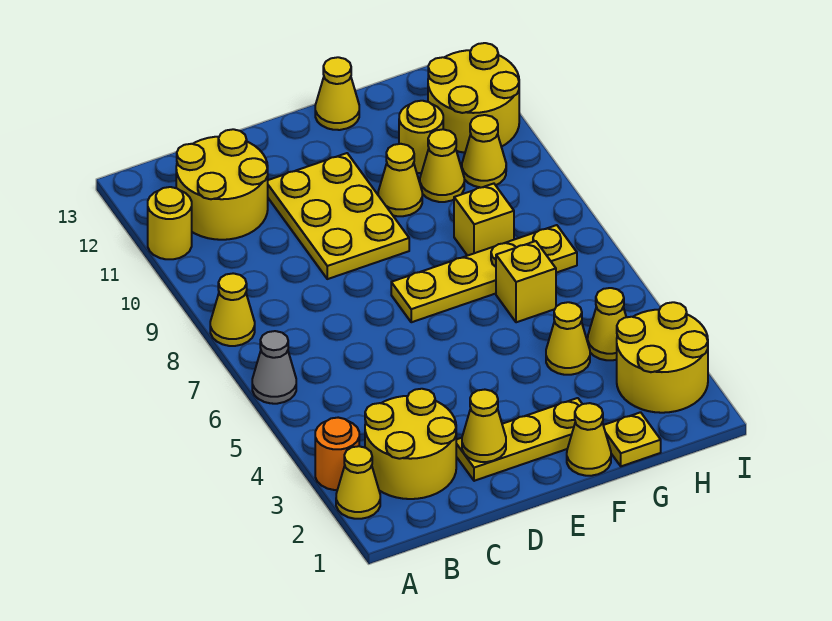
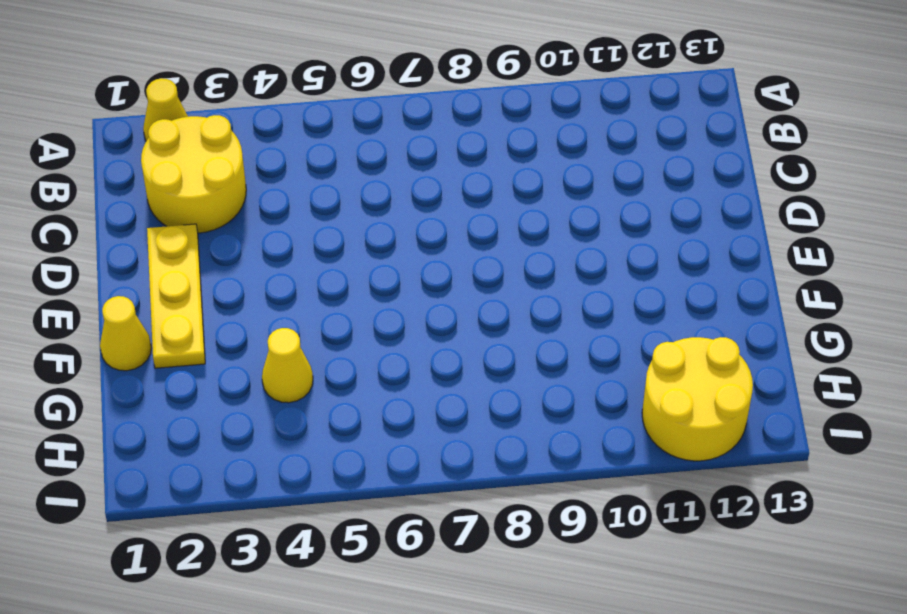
none -> orange 1x1 round brick [315,418,359,490]
none -> grey 1x1 cone [252,331,296,404]
none -> yellow 1x1 cone [210,273,255,346]

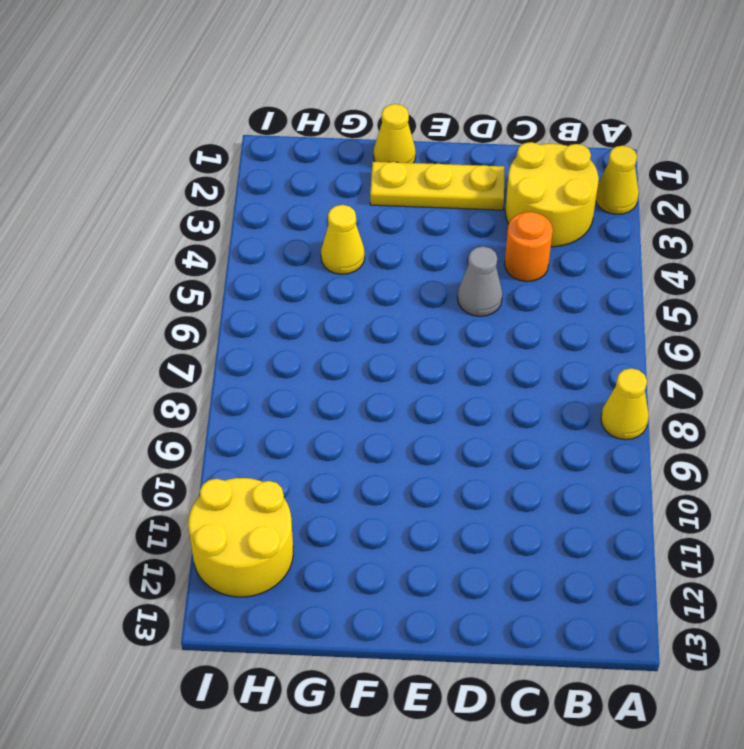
orange 1x1 round brick [505,212,553,282] -> orange 1x1 round brick moved to [315,418,359,490]
grey 1x1 cone [458,246,502,316] -> grey 1x1 cone moved to [252,331,296,404]
none -> yellow 1x1 round brick [148,187,192,259]
none -> yellow 2x2 round brick [176,129,268,240]
none -> yellow 2x3 plate [268,153,409,279]

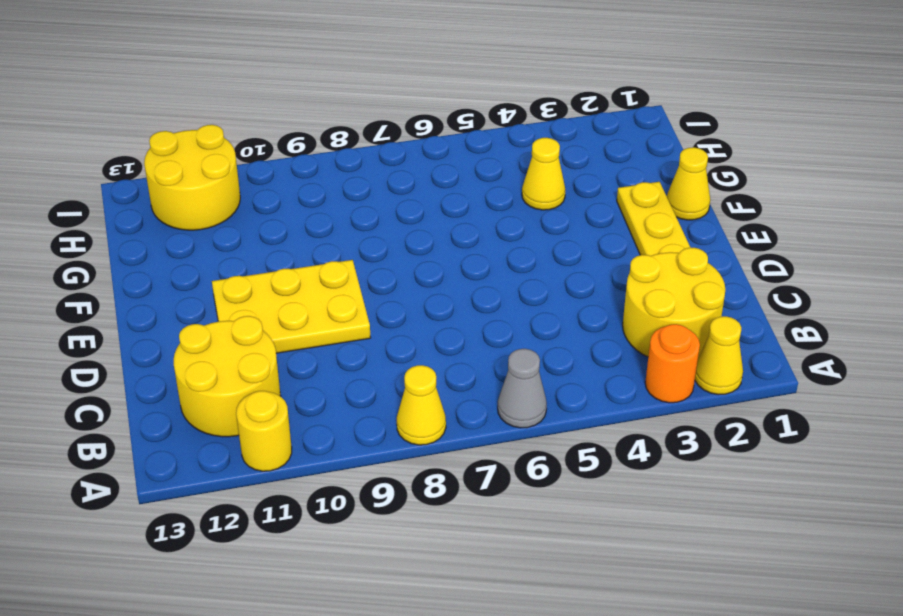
none -> yellow 1x4 plate [391,225,577,322]
none -> yellow 1x1 cone [378,144,422,216]
none -> yellow 1x1 cone [315,57,359,130]

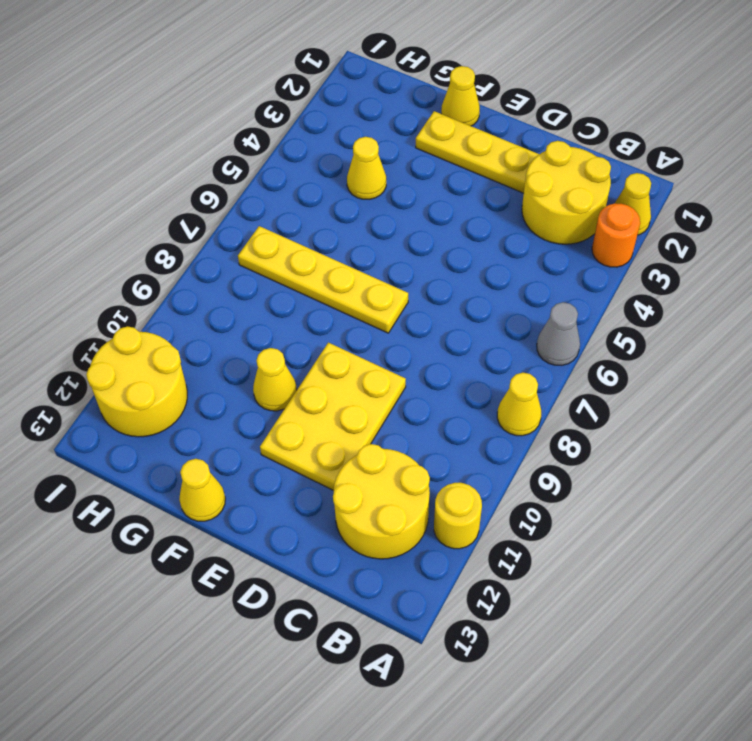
none -> yellow 1x1 plate [603,412,661,466]
none -> yellow 1x1 brick [496,241,556,322]
none -> yellow 1x1 brick [454,184,514,256]

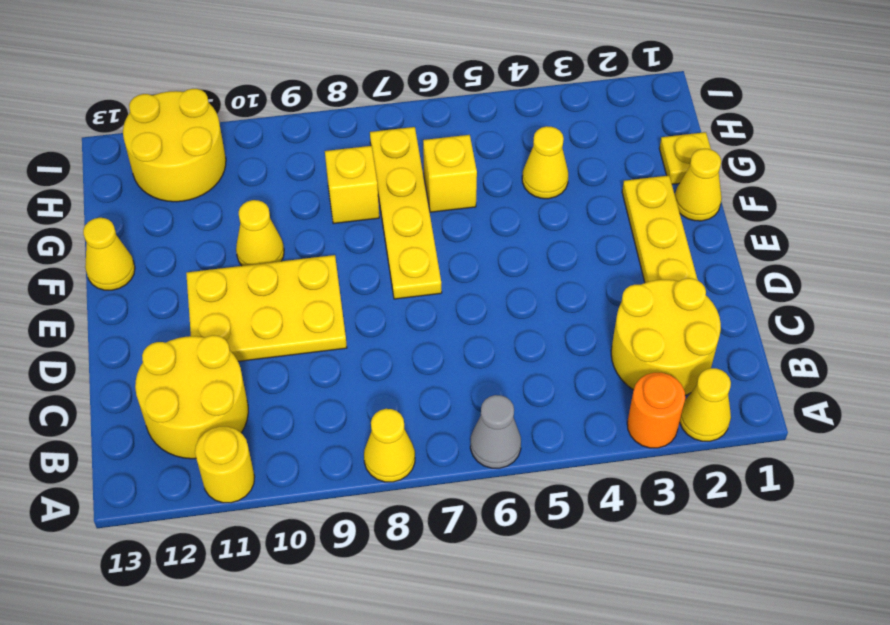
none -> yellow 1x1 cone [420,129,464,202]
none -> yellow 1x1 round brick [399,101,443,173]
none -> yellow 2x2 round brick [617,302,708,413]

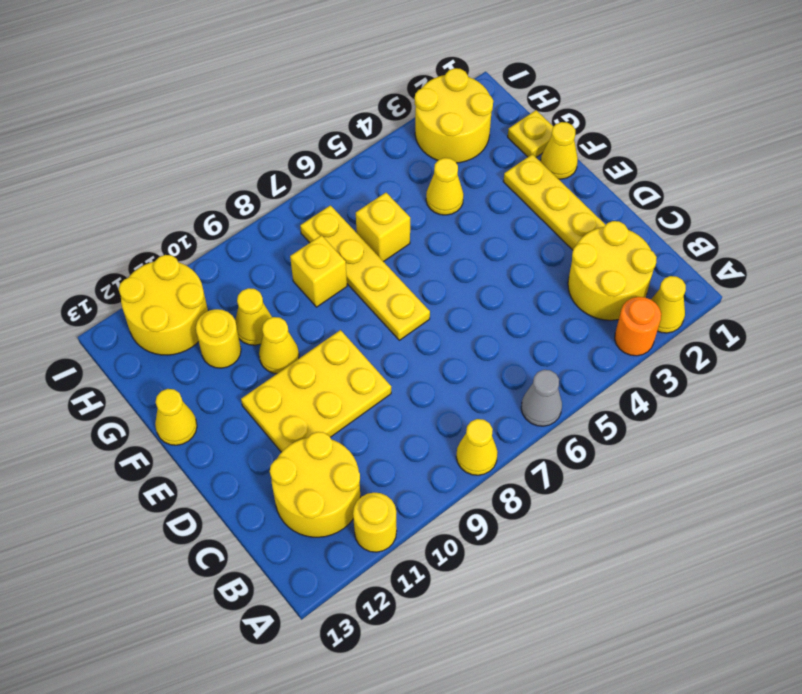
none -> yellow 1x1 cone [588,288,626,360]
none -> yellow 1x1 cone [462,115,506,187]
none -> yellow 1x1 cone [462,390,506,462]

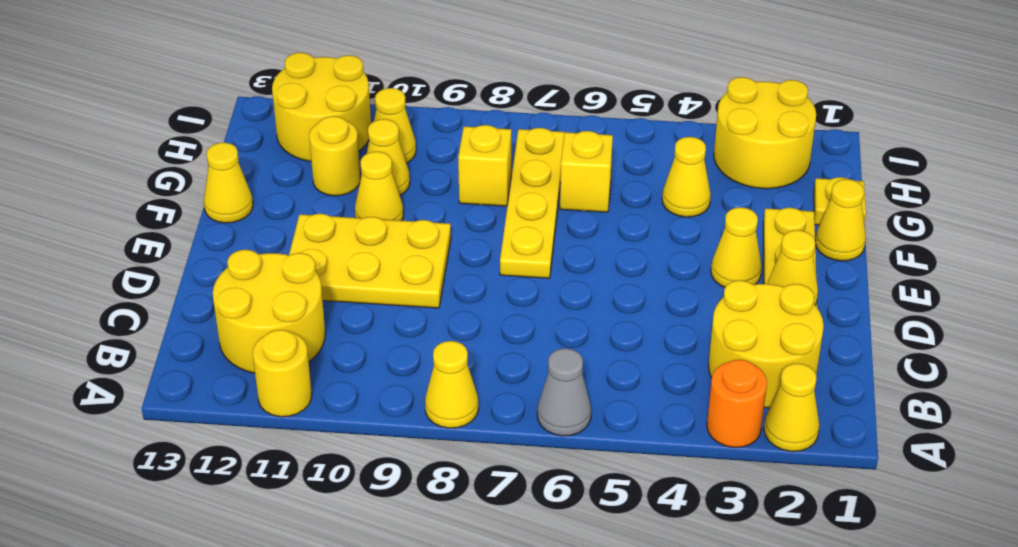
yellow 1x1 cone [711,207,762,287] -> yellow 1x1 cone moved to [588,288,626,360]

